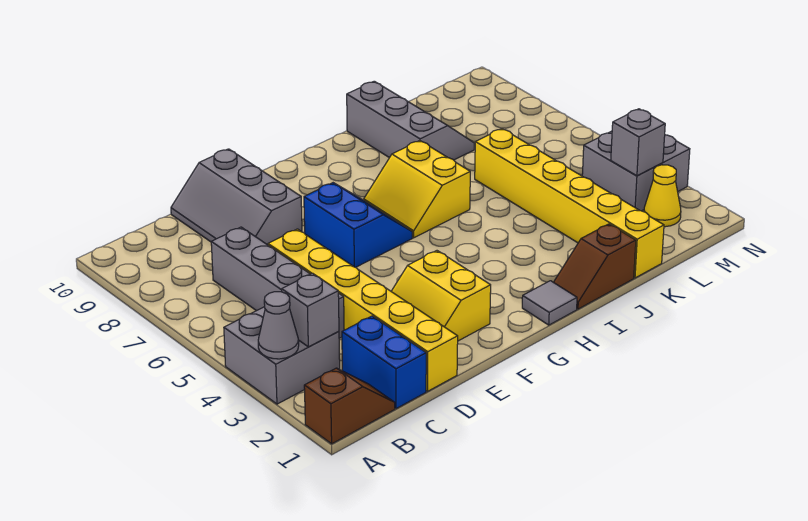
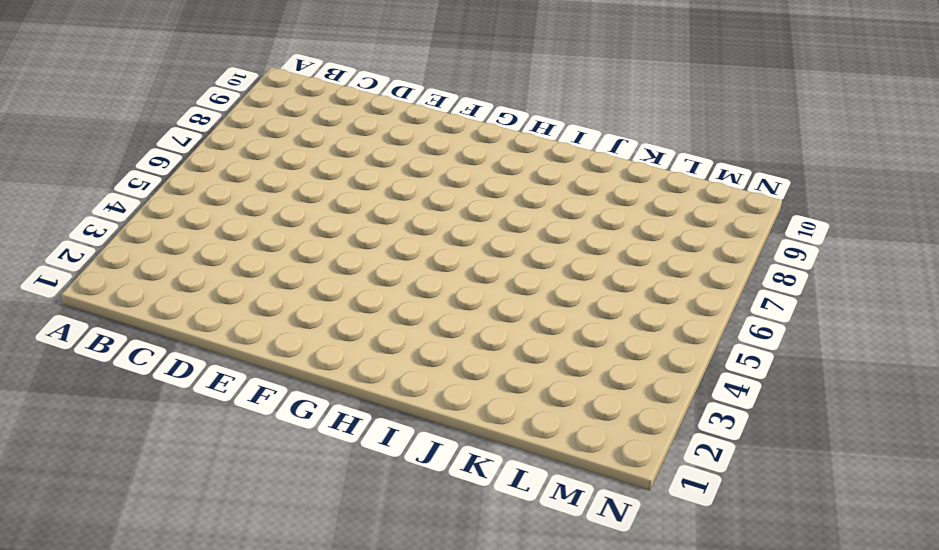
none -> brown 1x2 slope [304,368,395,444]
none -> grey 2x2 brick [224,307,340,404]
none -> blue 1x2 brick [342,316,426,409]

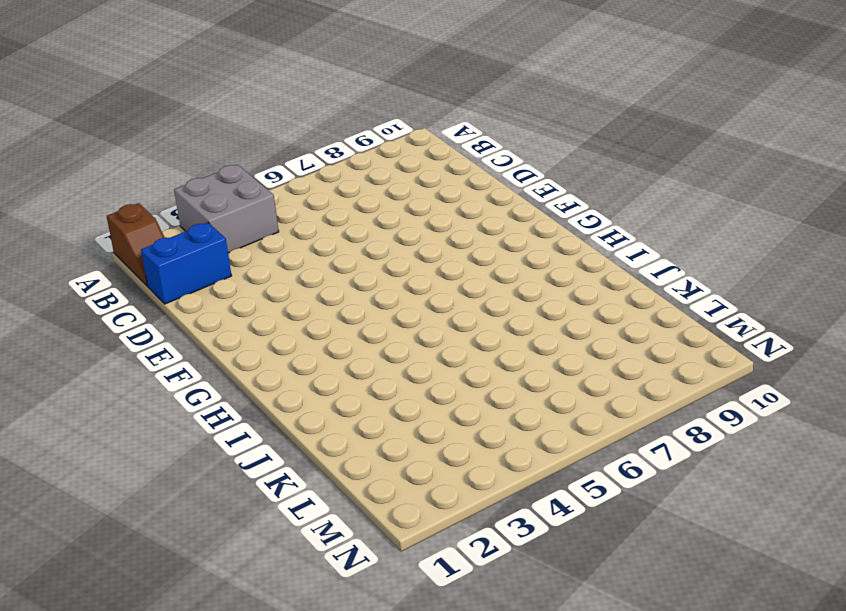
none -> grey 1x4 brick [211,227,344,338]
none -> yellow 1x6 brick [268,229,458,391]
none -> grey 2x3 slope [171,149,302,245]

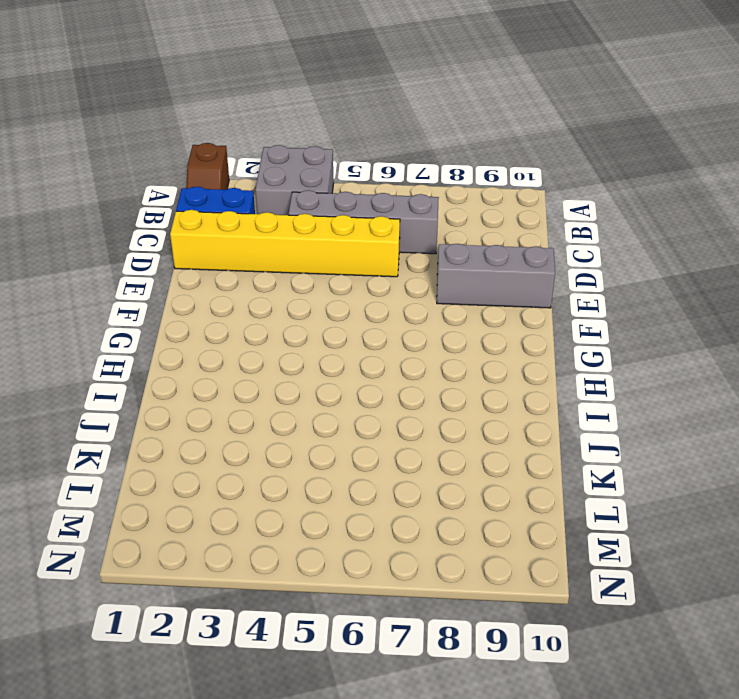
none -> yellow 2x2 slope [391,251,491,341]
none -> blue 2x2 slope [304,183,412,267]
none -> grey 1x1 tile [522,281,577,325]

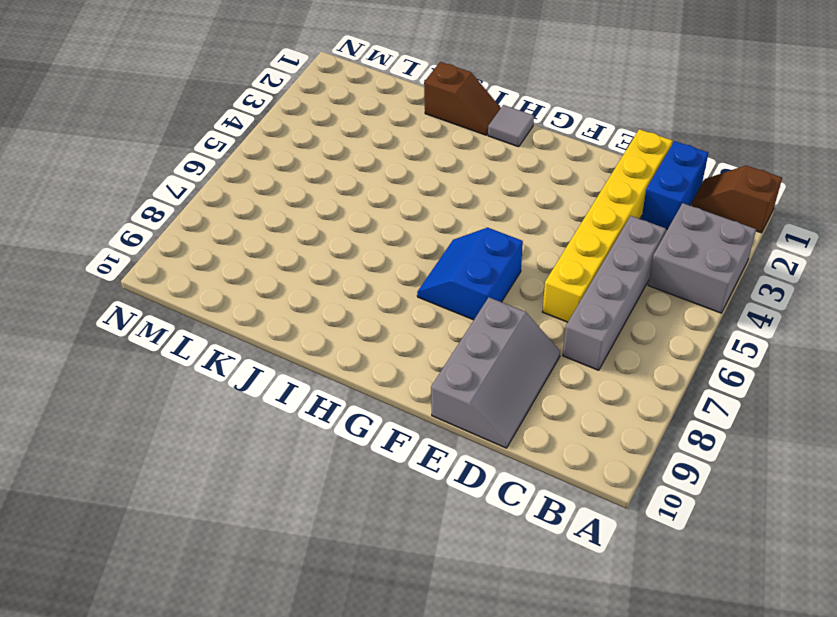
none -> yellow 2x2 slope [391,251,491,341]
none -> yellow 2x2 slope [364,141,470,238]
none -> grey 2x3 slope [347,81,474,160]

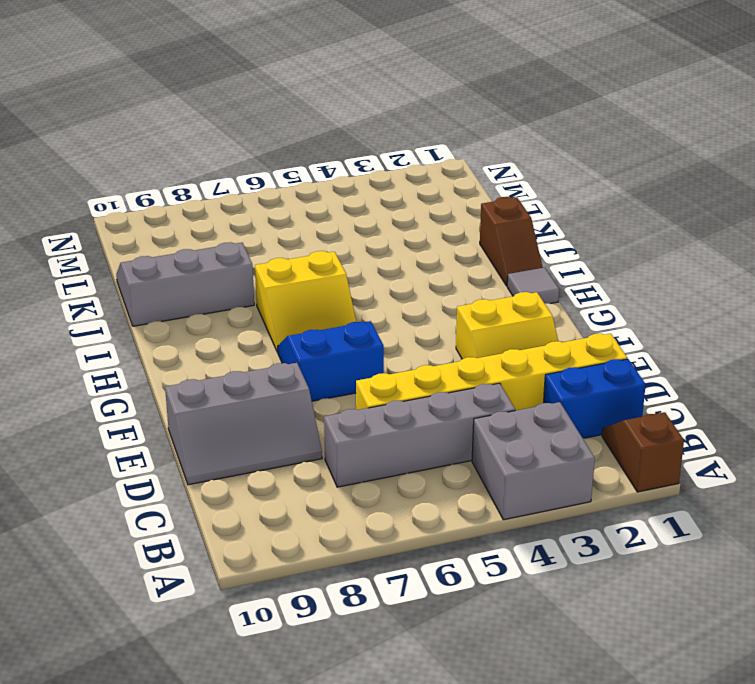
none -> yellow 1x6 brick [475,129,664,278]
none -> yellow 1x1 cone [644,165,681,227]
none -> grey 2x2 brick [582,131,690,211]

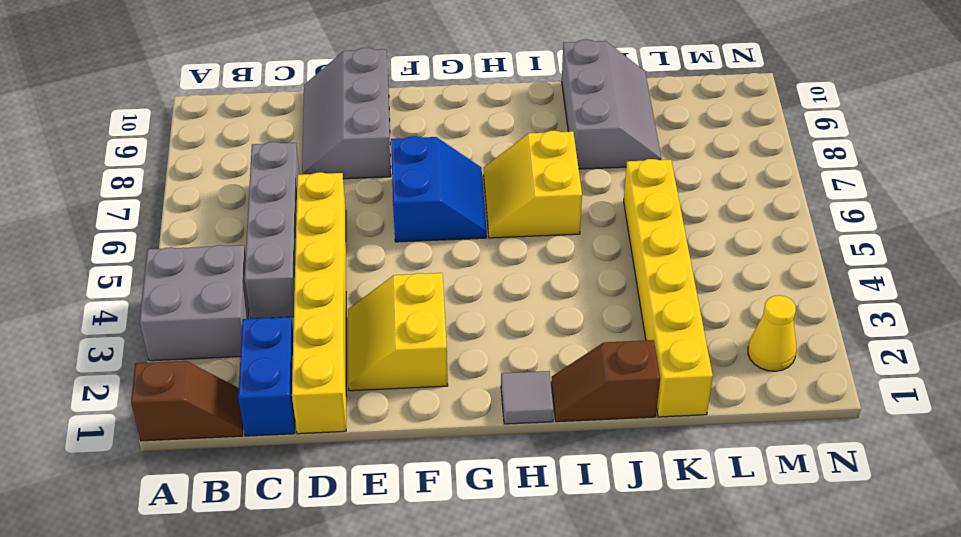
none -> grey 2x2 brick [582,131,690,211]
none -> grey 1x1 cone [258,292,299,359]
none -> grey 1x1 brick [282,273,339,347]

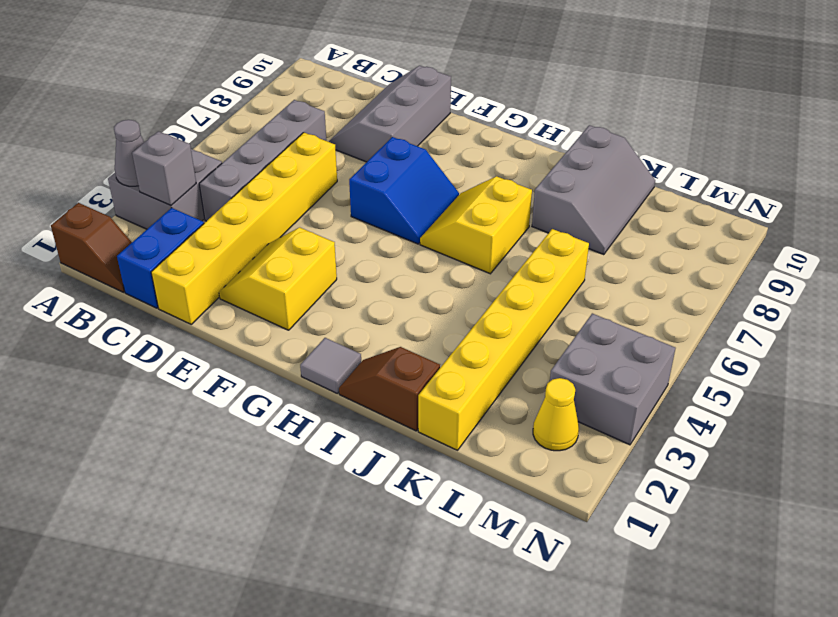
none -> grey 1x1 brick [611,109,665,176]

